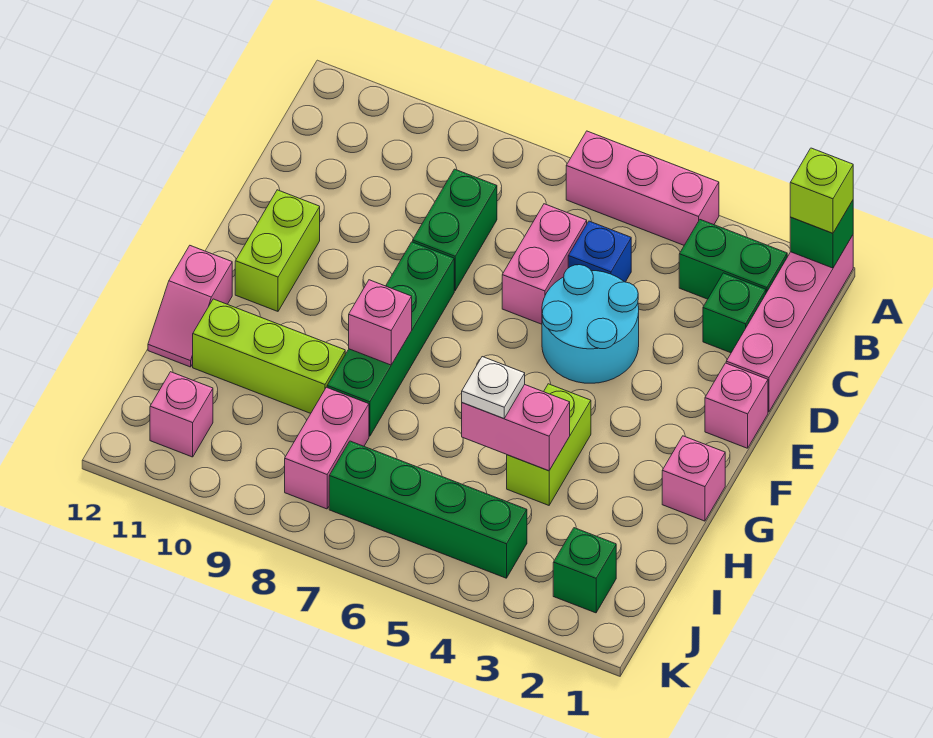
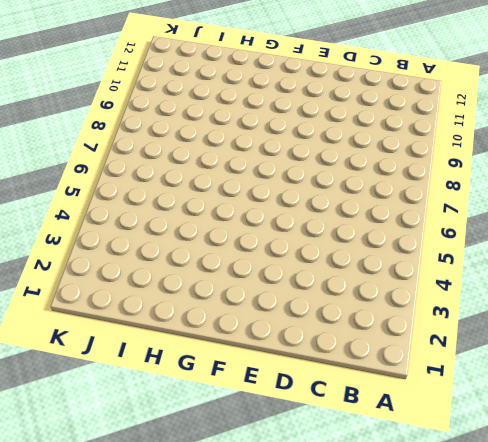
none -> pink 1x4 brick [726,235,853,412]
none -> pink 1x3 brick [566,131,719,245]
none -> green 1x2 brick [679,220,787,299]

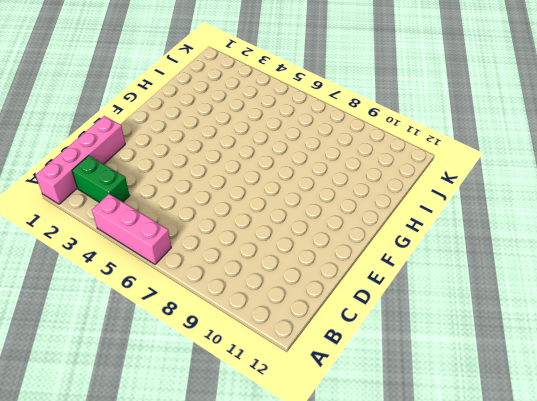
none -> green 1x1 brick [703,273,766,353]
none -> blue 1x1 brick [568,221,631,282]
none -> pink 1x2 brick [502,204,587,324]

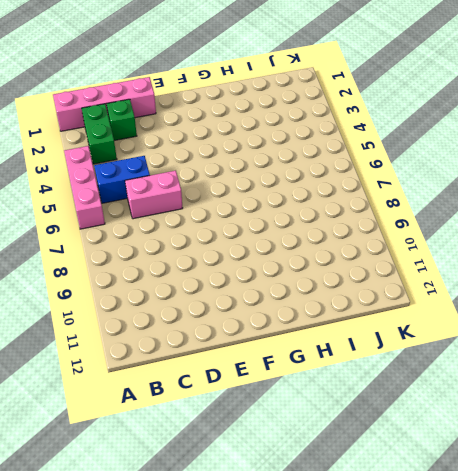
blue 1x2 brick [94,156,150,203] -> blue 1x1 brick [568,221,631,282]
none -> green 1x2 brick [413,169,497,291]
none -> cyan 2x2 round brick [542,265,639,383]
none -> pink 1x1 brick [705,363,768,448]

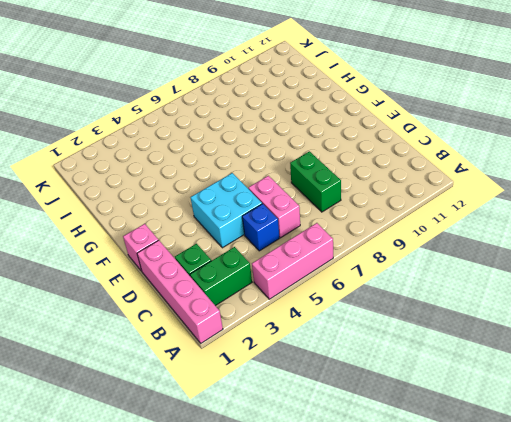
cyan 2x2 brick [191,173,262,248] -> cyan 2x2 round brick [542,265,639,383]
none -> green 1x4 brick [327,242,454,436]
none -> lime 1x2 brick [235,190,320,311]
none -> pink 1x1 brick [662,436,725,521]

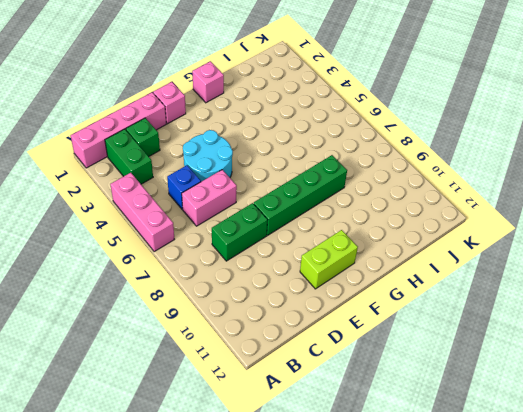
none -> lime 1x2 brick [507,384,591,505]
none -> pink 1x2 slope [148,246,232,367]
none -> lime 1x3 brick [193,299,345,413]

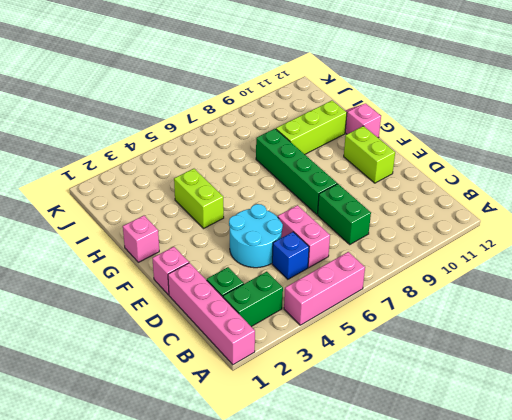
none -> pink 1x2 brick [285,387,369,509]
none -> green 1x1 brick [553,528,616,613]
none -> green 1x4 brick [329,441,527,578]

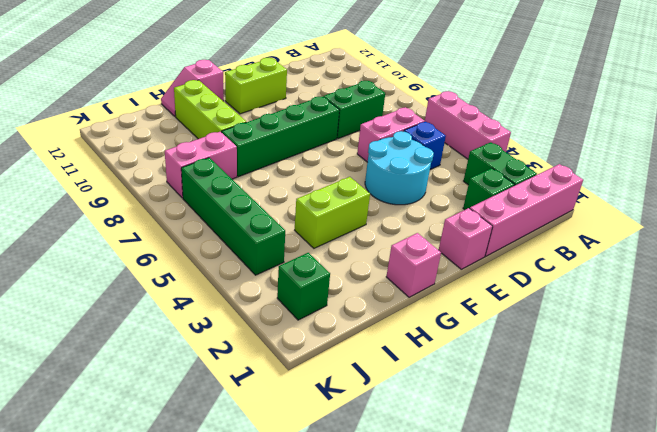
none -> pink 1x1 brick [150,372,213,457]
none -> green 1x1 brick [790,200,853,268]
none -> pink 1x1 brick [349,280,412,365]

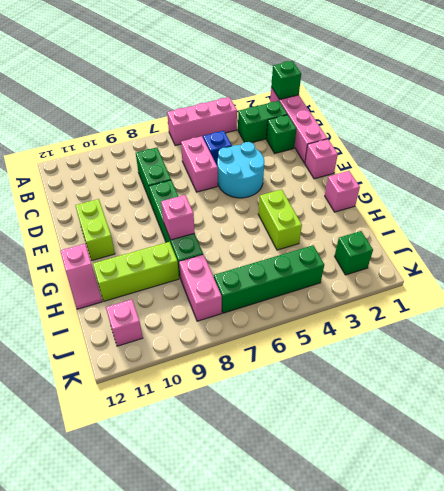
none -> pink 1x2 brick [462,385,570,471]
none -> lime 1x1 brick [790,148,853,233]
none -> white 1x1 plate [462,357,525,419]

